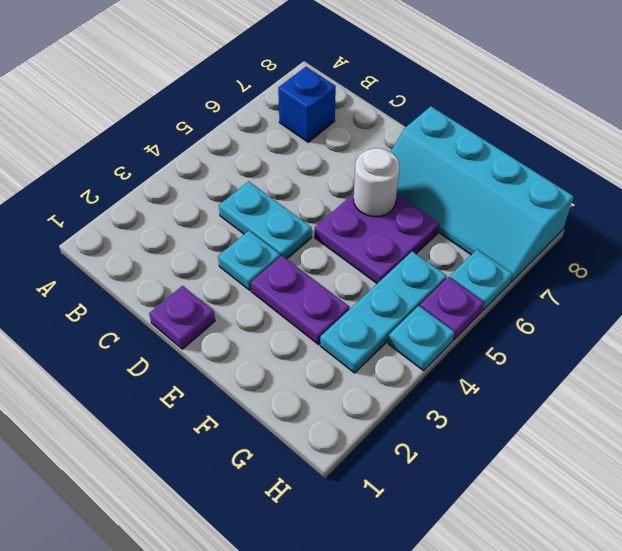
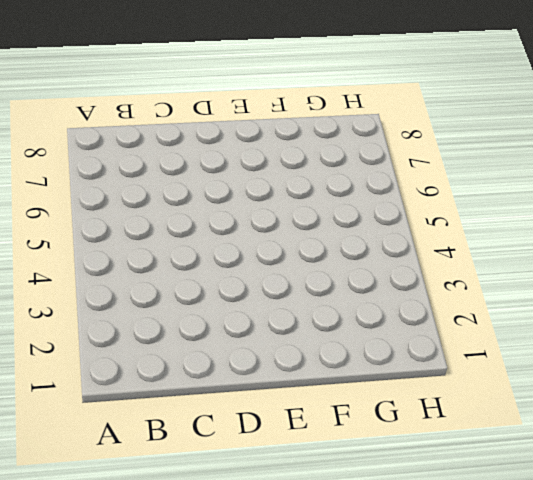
none -> blue 1x1 brick [278,67,336,142]
none -> cyan 1x2 plate [219,181,312,259]
none -> purple 1x1 plate [149,286,215,349]

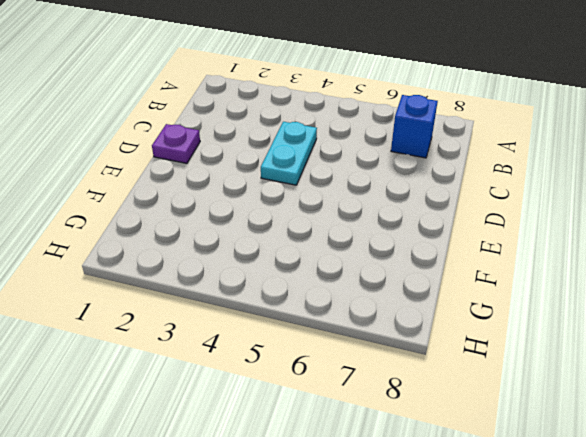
none -> cyan 1x1 plate [218,231,280,291]
none -> purple 1x2 plate [251,256,349,345]
none -> purple 2x2 plate [315,194,439,283]

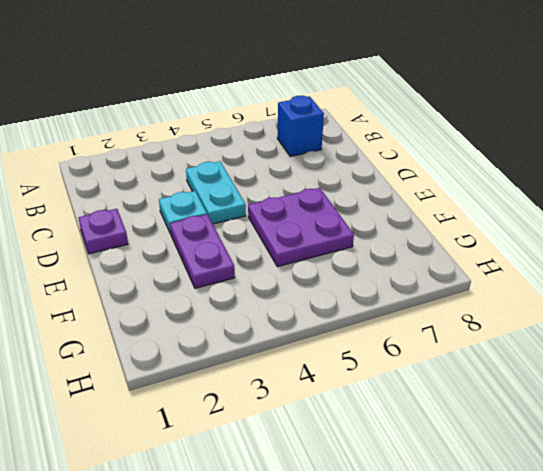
none -> cyan 2x4 slope [391,106,574,282]
none -> cyan 1x3 plate [320,251,447,373]
none -> cyan 1x1 plate [388,306,454,371]

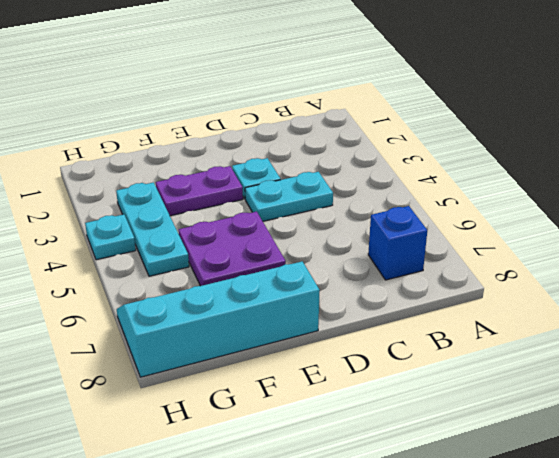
none -> purple 1x1 plate [149,286,215,349]
none -> purple 1x1 plate [420,277,484,340]
none -> cyan 1x1 plate [450,249,513,310]

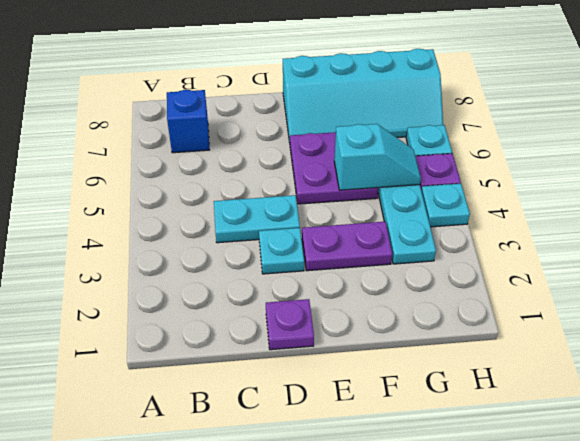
cyan 1x2 slope [334,124,421,190] -> none
none -> white 1x1 round brick [354,148,400,217]

